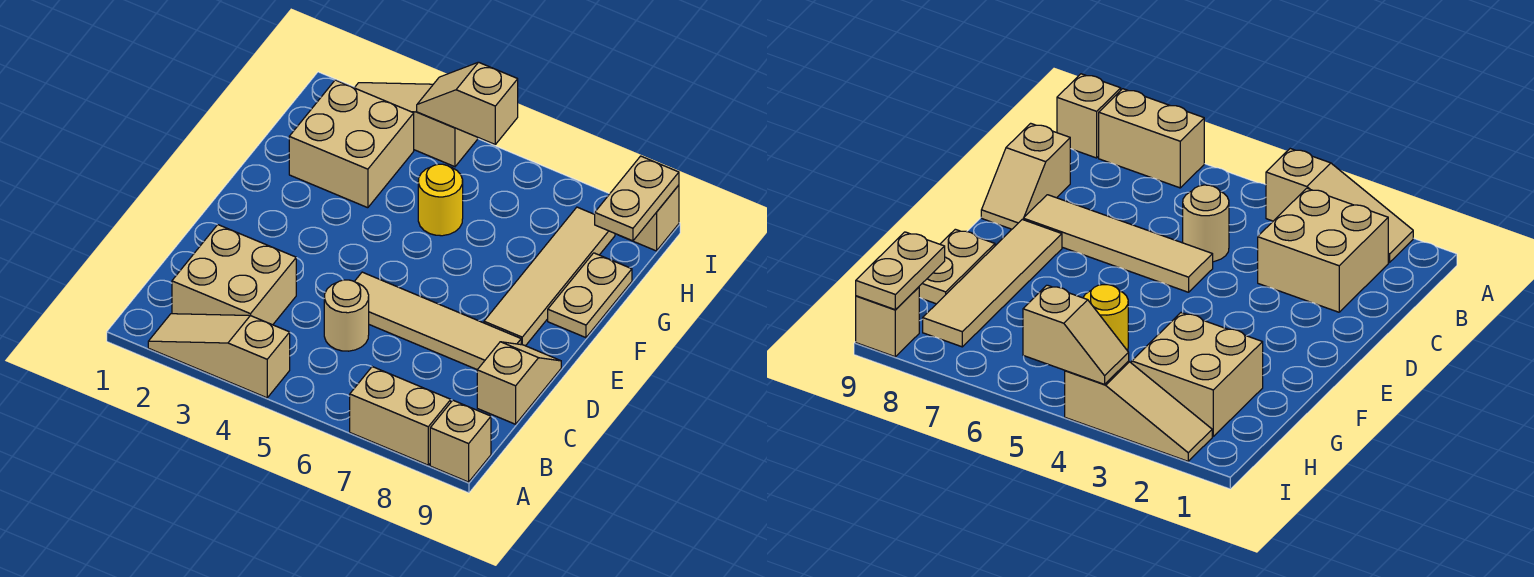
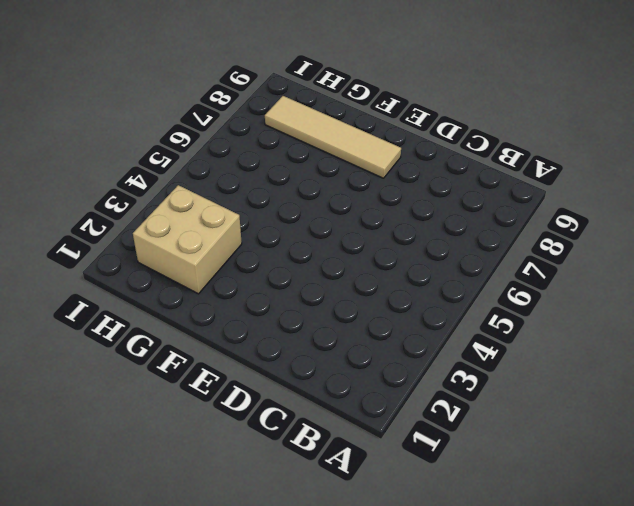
none -> tan 1x3 slope [148,314,290,398]
none -> tan 1x2 brick [350,367,451,465]
none -> tan 1x1 brick [430,400,491,482]

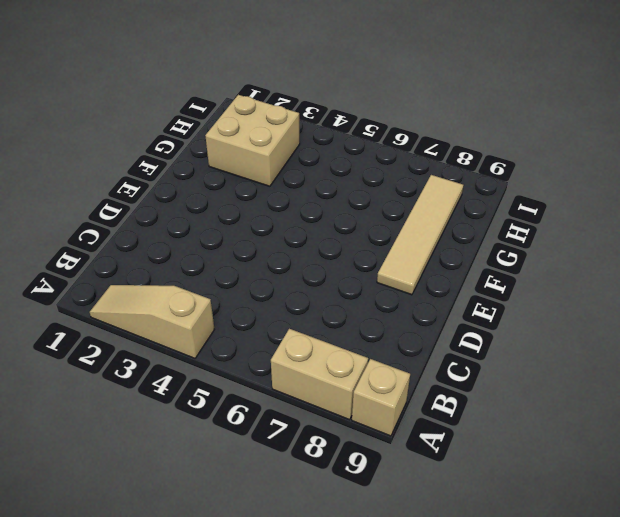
none -> tan 2x2 brick [172,225,296,325]
none -> tan 1x1 round brick [324,280,369,351]
none -> tan 1x2 slope [477,342,561,424]

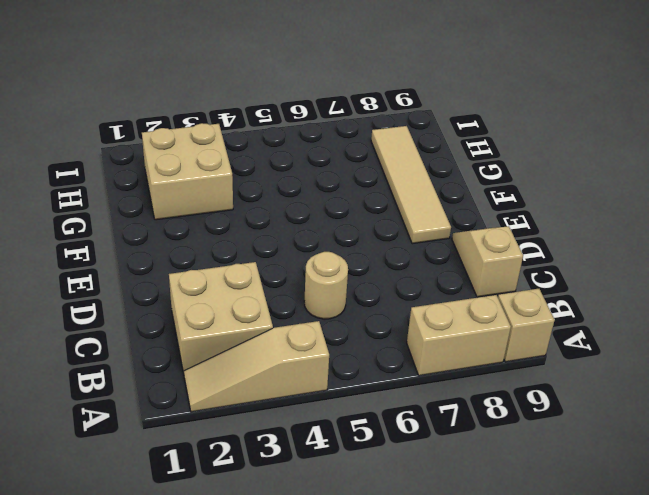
none -> tan 1x4 tile [354,272,521,370]
none -> tan 1x2 plate [548,253,632,338]
none -> yellow 1x1 round brick [418,164,463,236]

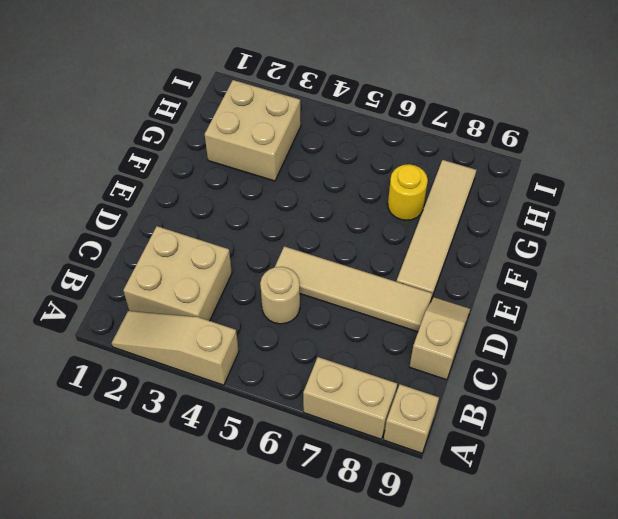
yellow 1x1 round brick [388,164,428,220] -> yellow 1x1 round brick moved to [418,164,463,236]
none -> tan 1x2 plate [548,253,632,338]
none -> tan 1x3 slope [355,83,478,167]
none -> tan 1x1 brick [634,185,679,251]

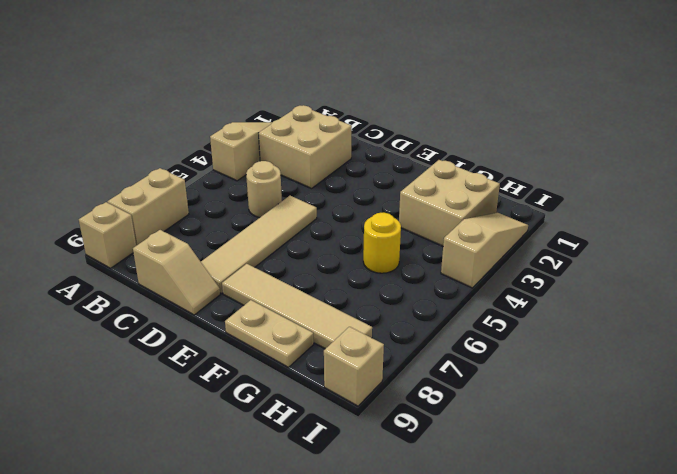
none -> tan 1x2 plate [595,156,679,241]
none -> tan 1x2 slope [417,62,518,144]

